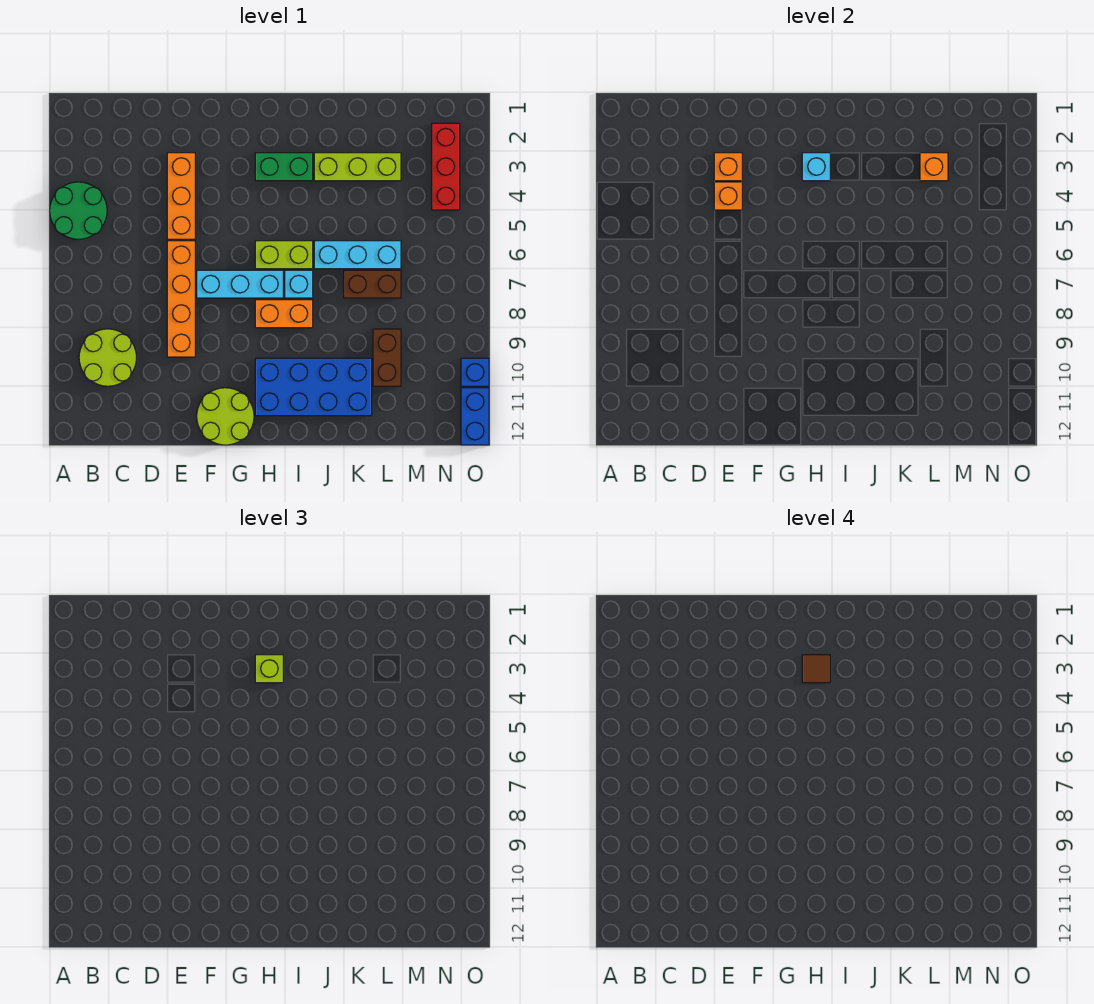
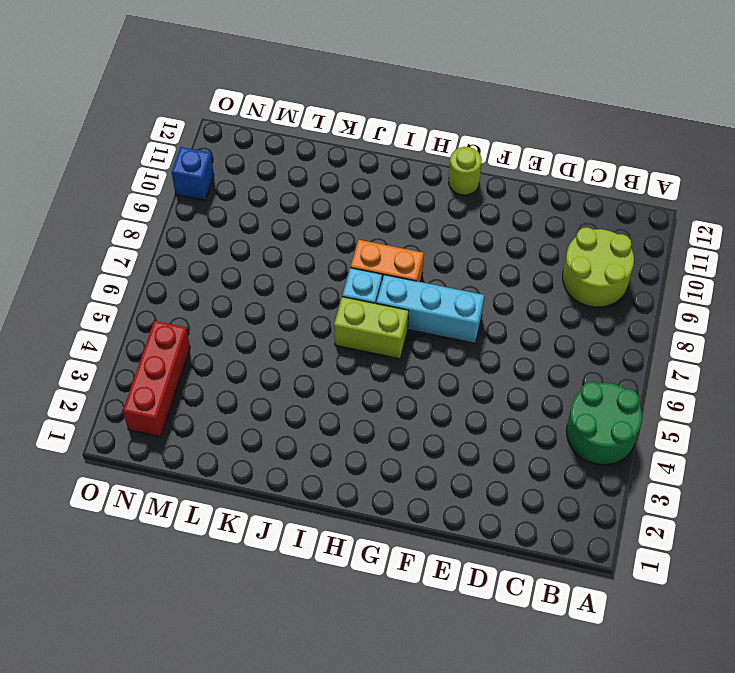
lime 1x1 round brick [449,147,482,195] -> lime 2x2 round brick [197,388,254,445]
none -> orange 1x3 brick [167,153,195,239]
none -> orange 1x4 brick [167,241,195,357]
none -> green 1x2 brick [255,153,313,181]

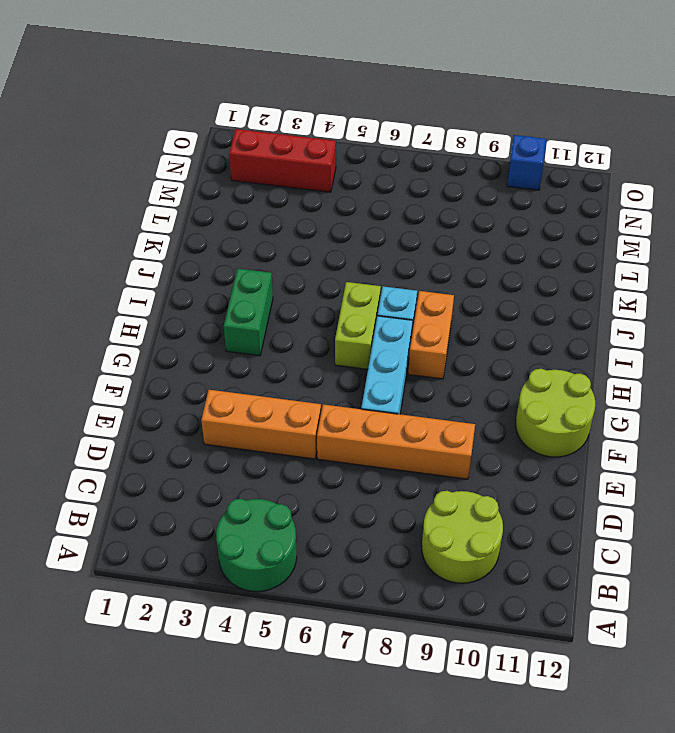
none -> blue 2x4 brick [255,358,372,416]
none -> lime 1x3 brick [314,153,401,181]
none -> cyan 1x3 brick [314,241,401,269]

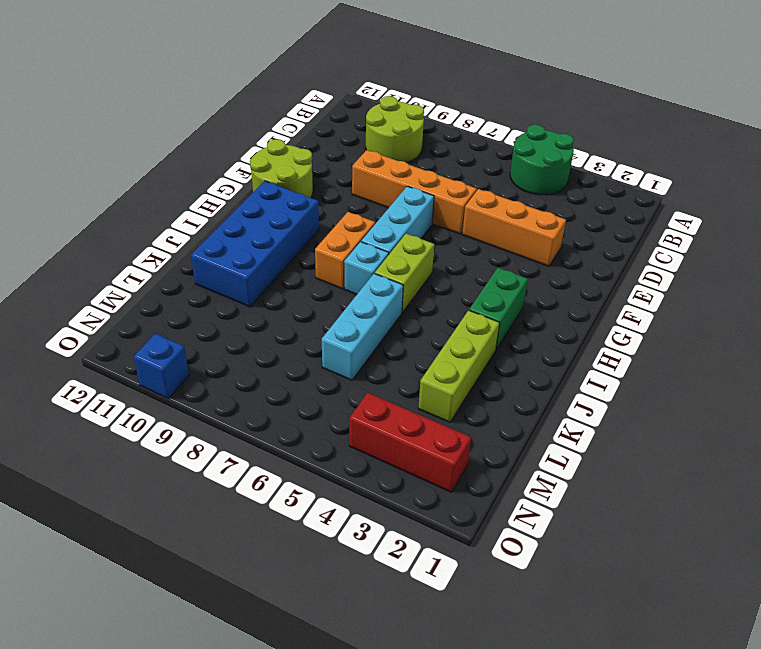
none -> brown 1x2 brick [344,270,401,298]
none -> brown 1x2 brick [373,329,401,386]
none -> blue 1x2 brick [461,388,489,445]

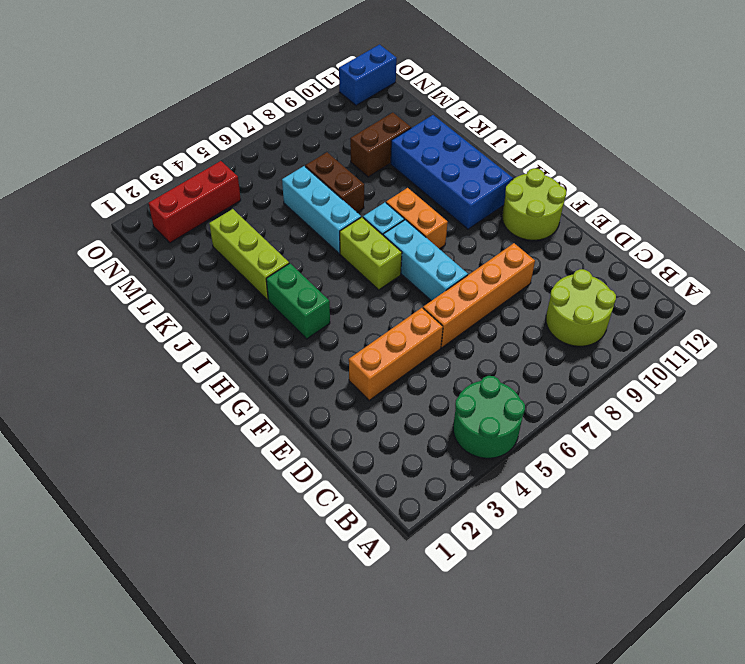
none -> blue 1x1 brick [461,358,489,386]
none -> orange 1x1 brick [714,153,742,181]
none -> orange 1x1 brick [714,182,742,210]

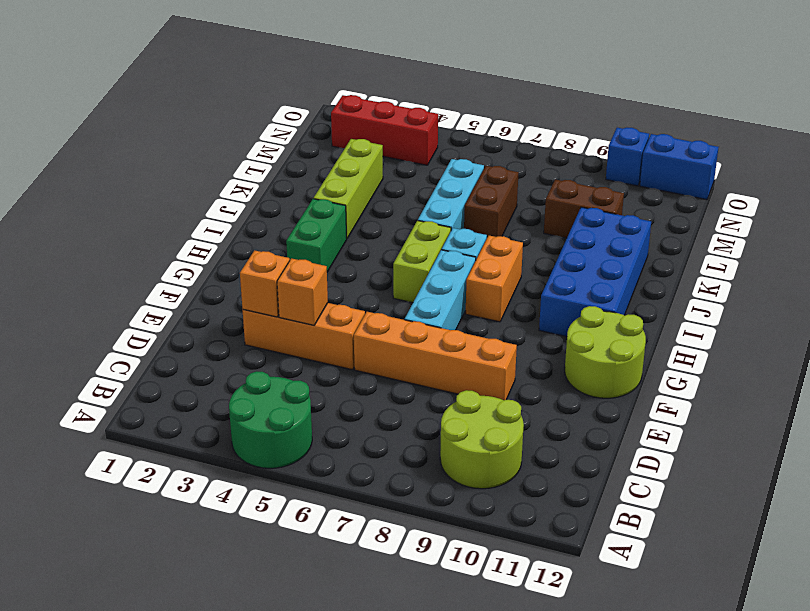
none -> cyan 1x1 brick [802,153,830,181]
none -> orange 1x1 brick [920,153,948,181]
none -> lime 1x1 brick [255,655,283,683]

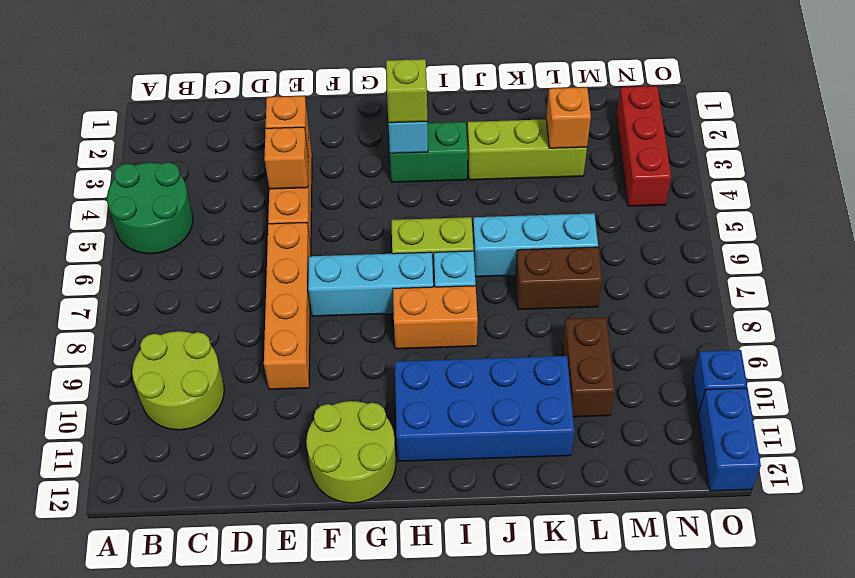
none -> brown 1x1 tile [802,655,830,683]

